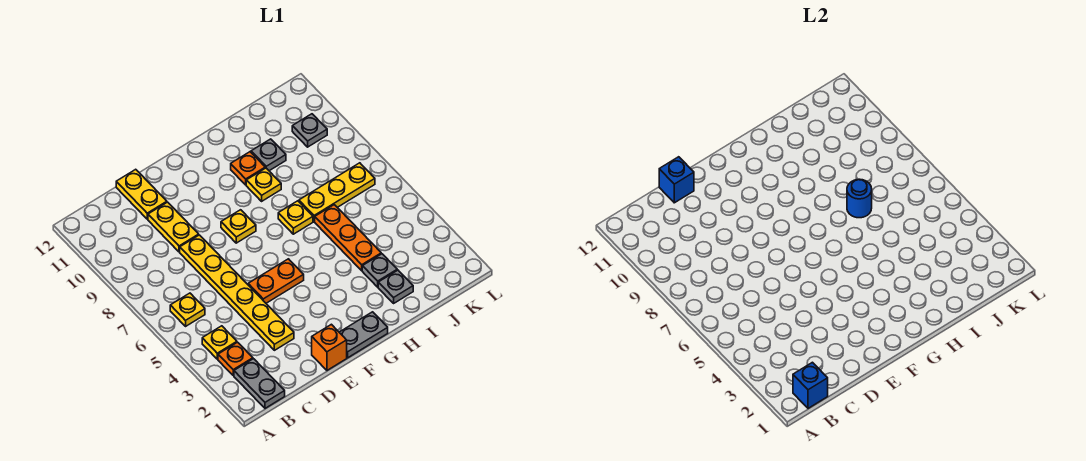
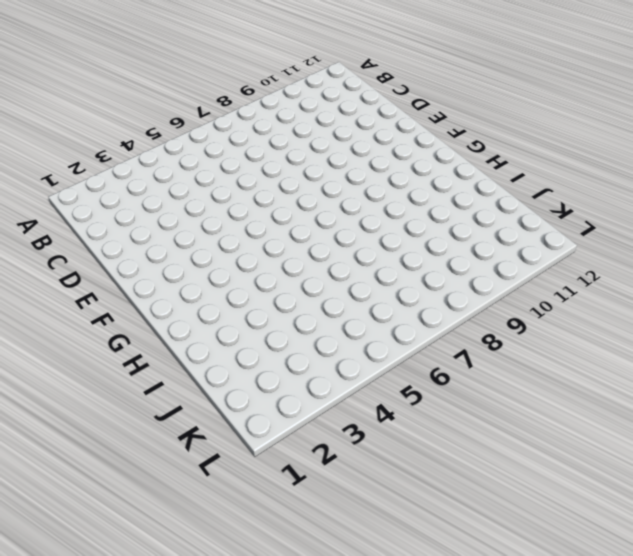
none -> grey 1x2 plate [234,359,285,408]
none -> orange 1x1 plate [218,342,253,376]
none -> yellow 1x1 plate [202,326,237,359]

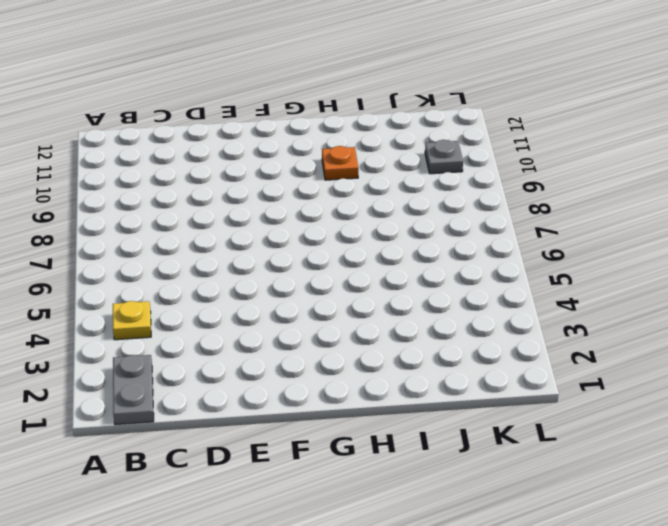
none -> orange 1x1 plate [218,342,253,376]
none -> yellow 1x1 plate [170,293,205,326]
none -> yellow 1x6 plate [180,235,294,350]

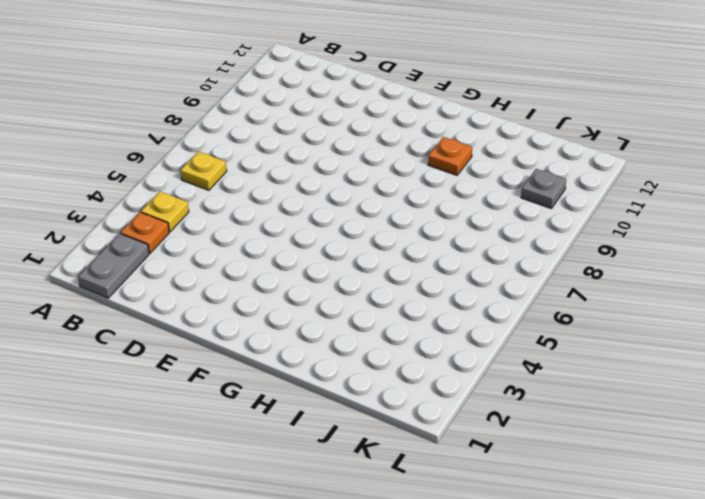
none -> yellow 1x6 plate [180,235,294,350]
none -> yellow 1x2 plate [148,202,199,252]
none -> yellow 1x2 plate [116,169,167,219]

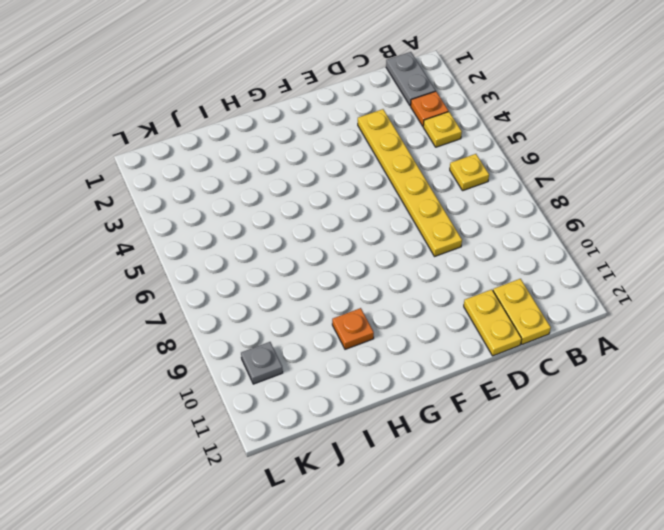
yellow 1x2 plate [493,279,551,344] -> yellow 1x2 plate moved to [148,202,199,252]
none -> orange 1x1 brick [312,324,347,370]
none -> orange 1x2 plate [248,259,304,303]
none -> grey 1x2 plate [339,312,388,358]

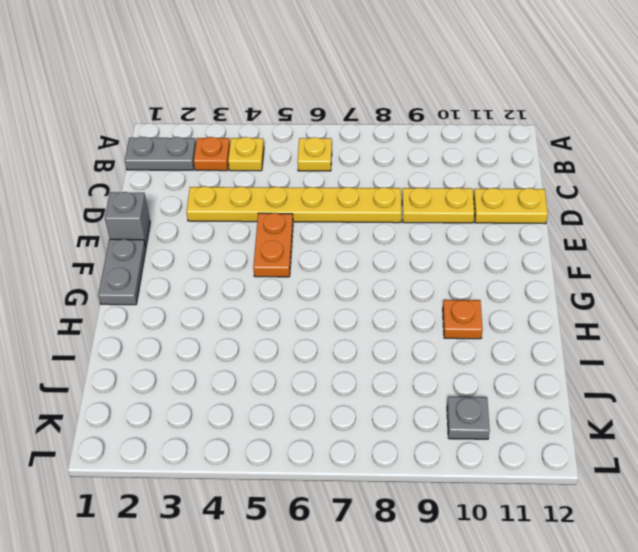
grey 1x1 brick [105,192,150,247] -> orange 1x1 brick [312,324,347,370]
none -> yellow 1x1 plate [221,210,256,243]
none -> yellow 1x1 plate [278,201,313,234]
none -> yellow 1x1 plate [246,168,281,201]

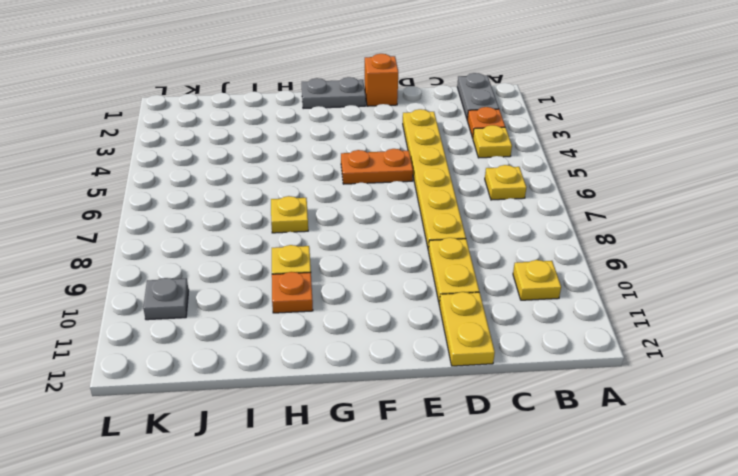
yellow 1x1 plate [513,260,561,300] -> yellow 1x1 plate moved to [221,210,256,243]
none -> grey 1x1 plate [378,270,413,303]
none -> grey 1x1 plate [362,254,397,287]
none -> orange 1x3 plate [315,205,381,271]

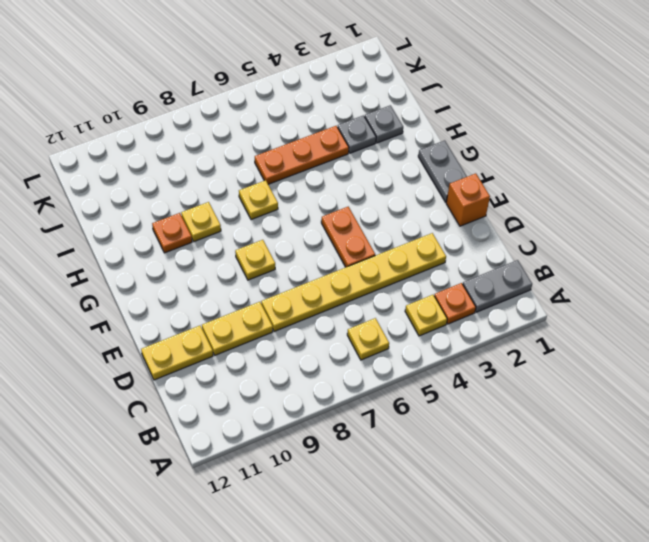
none -> yellow 1x3 plate [299,163,375,222]
none -> grey 1x1 plate [251,139,286,171]
none -> grey 1x1 plate [292,114,327,147]

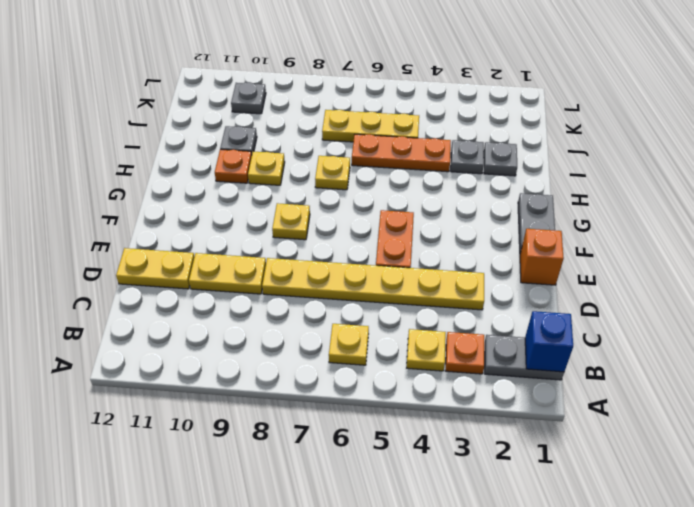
yellow 1x3 plate [322,110,419,142] -> yellow 1x3 plate turned to [299,163,375,222]
none -> blue 1x1 brick [659,157,694,203]
none -> blue 1x1 round brick [847,179,872,218]

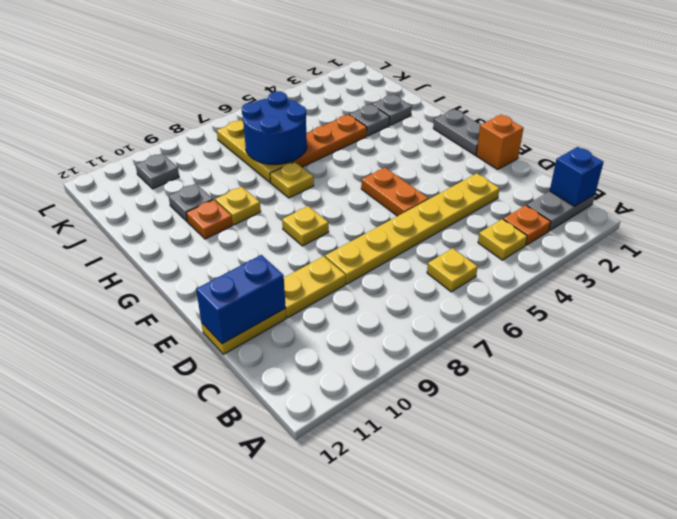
blue 1x2 brick [196,255,286,344] -> blue 1x1 brick [659,157,694,203]
blue 2x2 round brick [242,92,307,164] -> blue 1x1 round brick [847,179,872,218]

